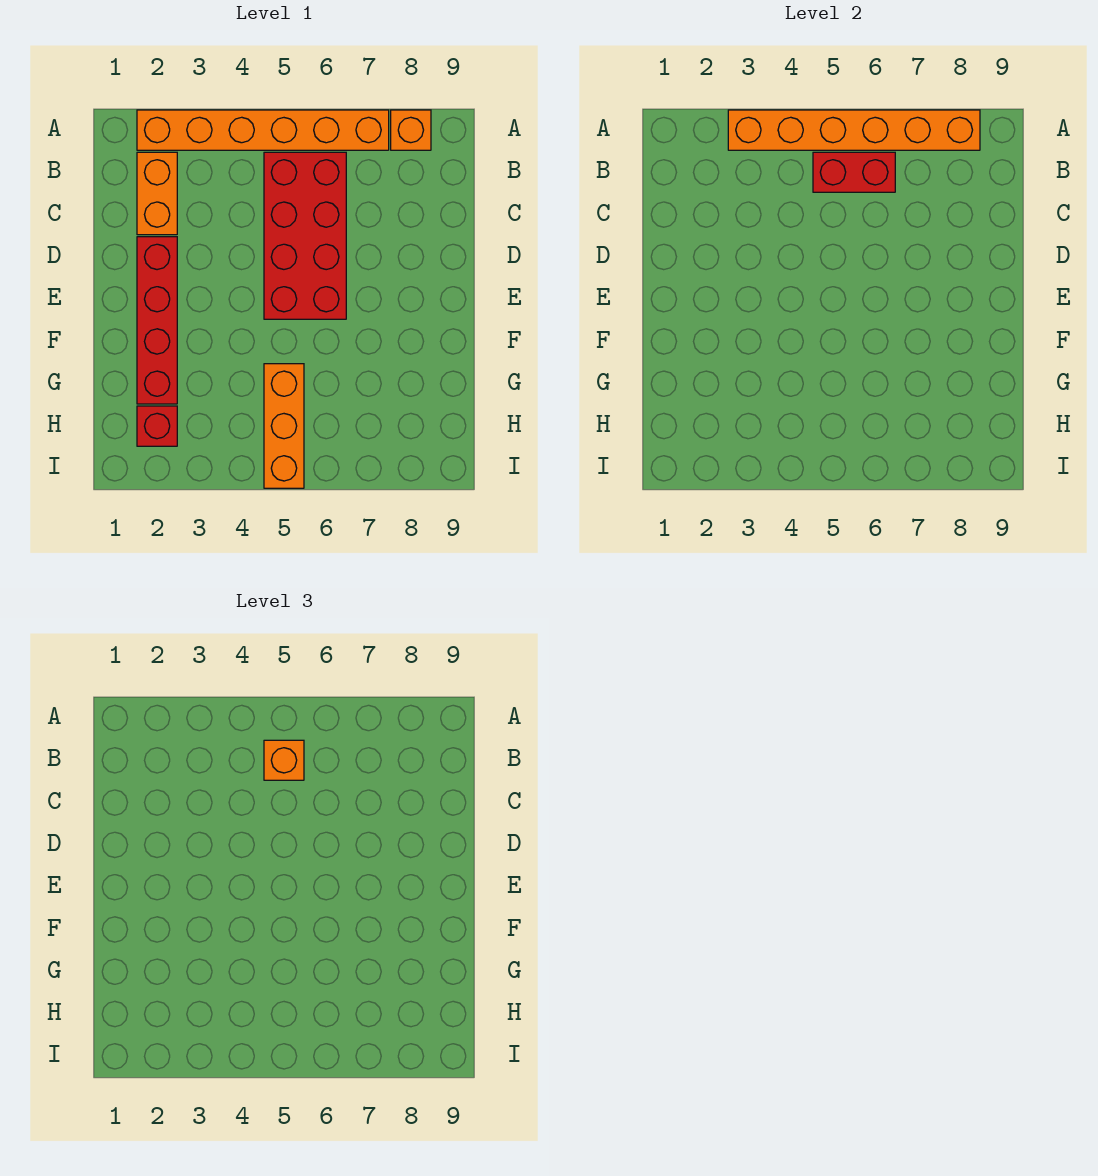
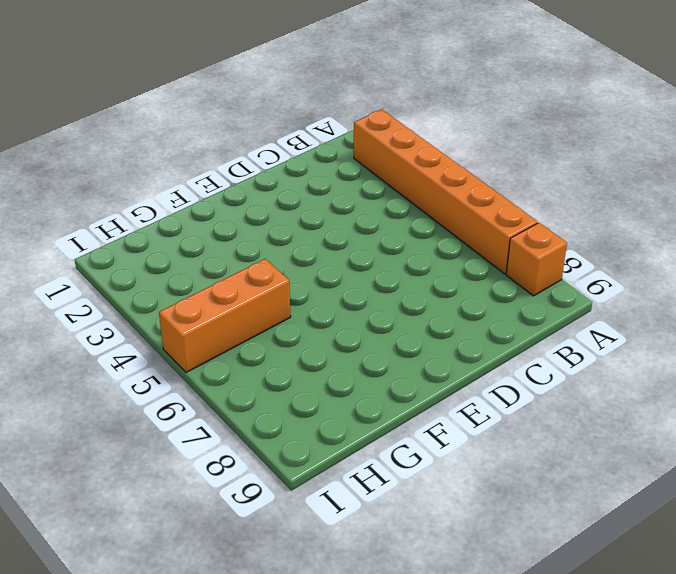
none -> orange 1x2 brick [137,152,177,235]
none -> red 2x4 brick [264,152,346,319]

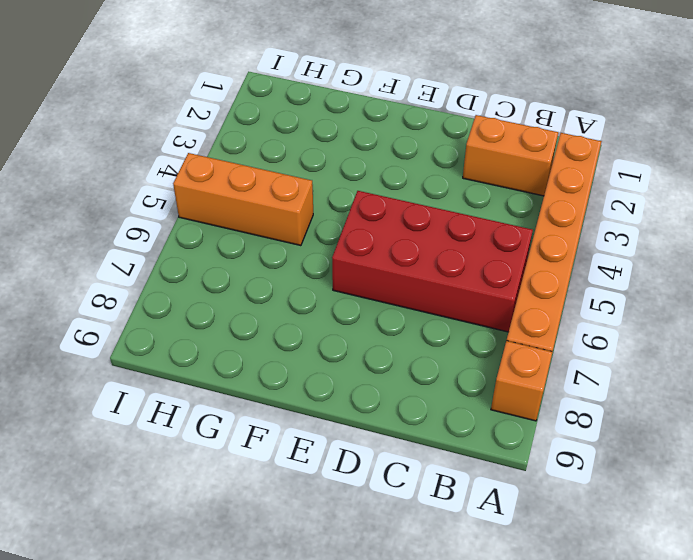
none -> red 1x4 brick [137,237,177,404]
none -> red 1x1 brick [137,406,177,446]

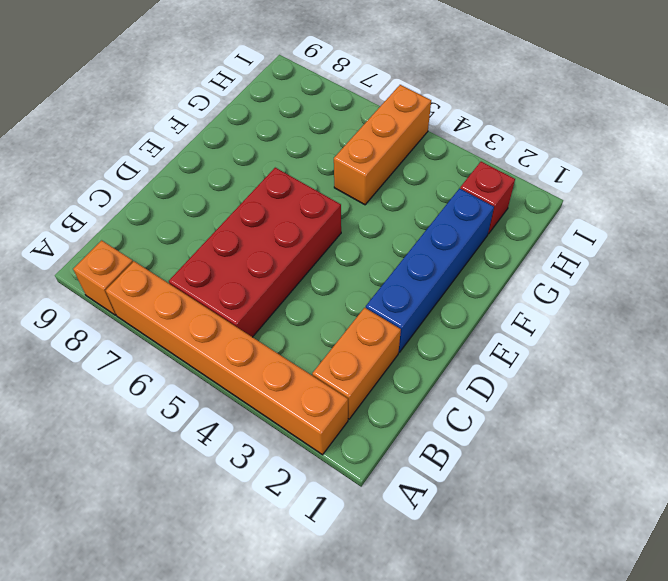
blue 1x4 brick [366,188,494,352] -> red 1x4 brick [137,237,177,404]
none -> orange 1x6 brick [728,110,980,150]
none -> red 1x2 brick [813,152,895,192]

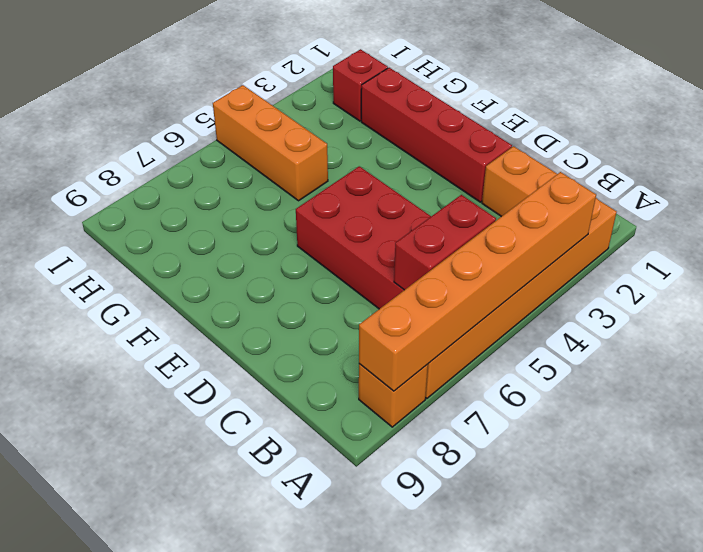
none -> orange 1x1 brick [264,740,304,780]

